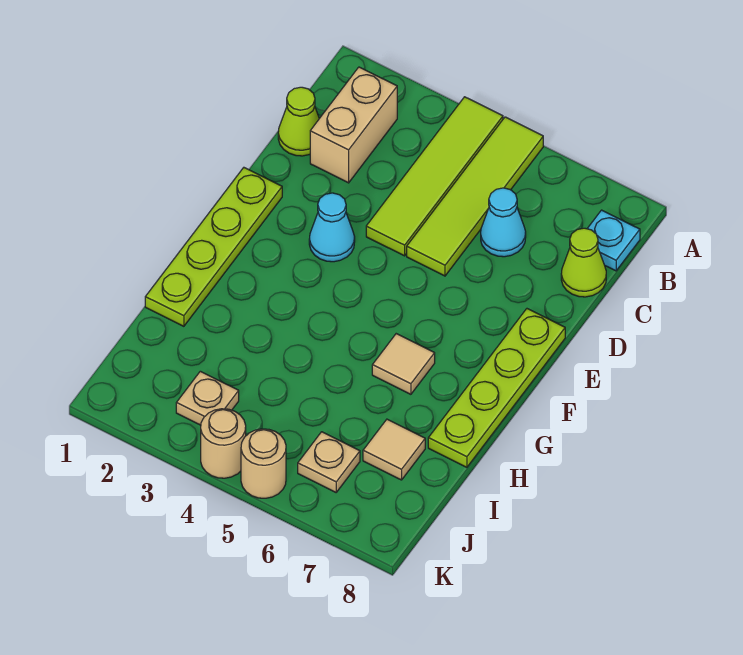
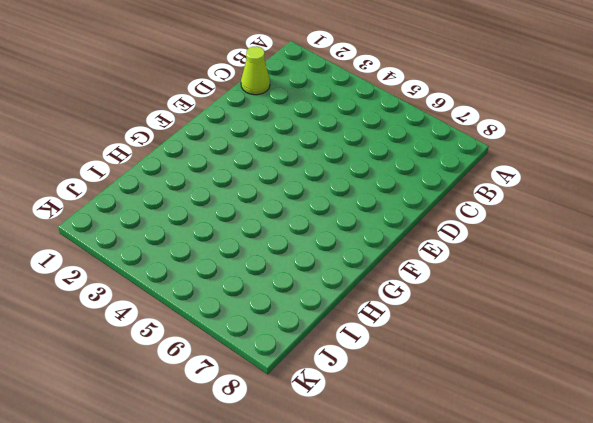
none -> lime 1x4 tile [366,97,503,256]
none -> lime 1x4 tile [407,117,543,276]
none -> tan 1x2 brick [310,67,397,183]

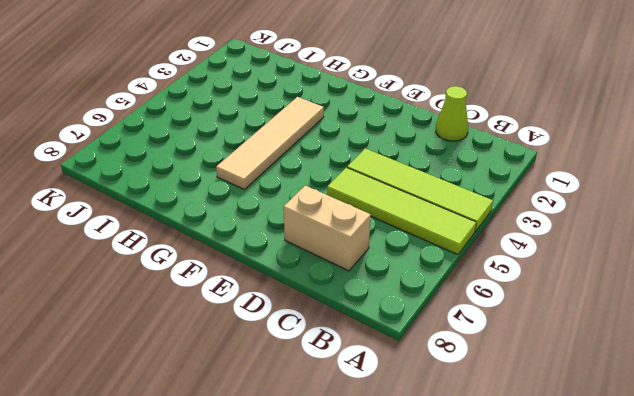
tan 1x2 brick [284,186,371,271] -> tan 1x2 brick moved to [310,67,397,183]
tan 1x4 tile [216,97,324,189] -> tan 1x1 tile [372,334,435,394]
none -> cyan 1x1 plate [587,210,640,271]
none -> cyan 1x1 cone [481,188,526,257]
none -> lime 1x1 cone [561,228,606,297]

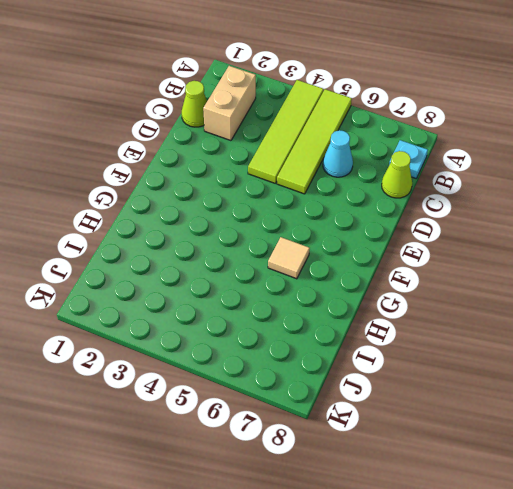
none -> lime 1x4 plate [145,168,282,326]
none -> cyan 1x1 cone [309,193,355,262]
none -> lime 1x4 plate [428,309,565,467]

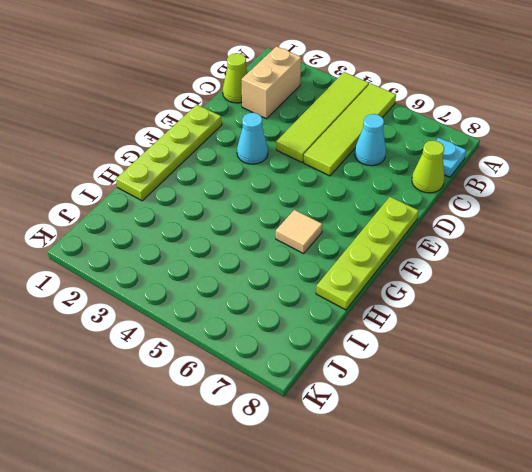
none -> tan 1x1 tile [363,419,425,480]
none -> tan 1x1 plate [176,371,239,425]
none -> tan 1x1 plate [298,432,360,492]

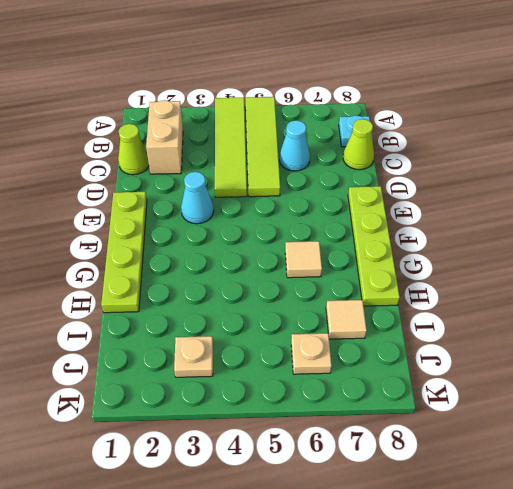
none -> tan 1x1 round brick [201,409,246,478]
none -> tan 1x1 round brick [241,429,286,498]

